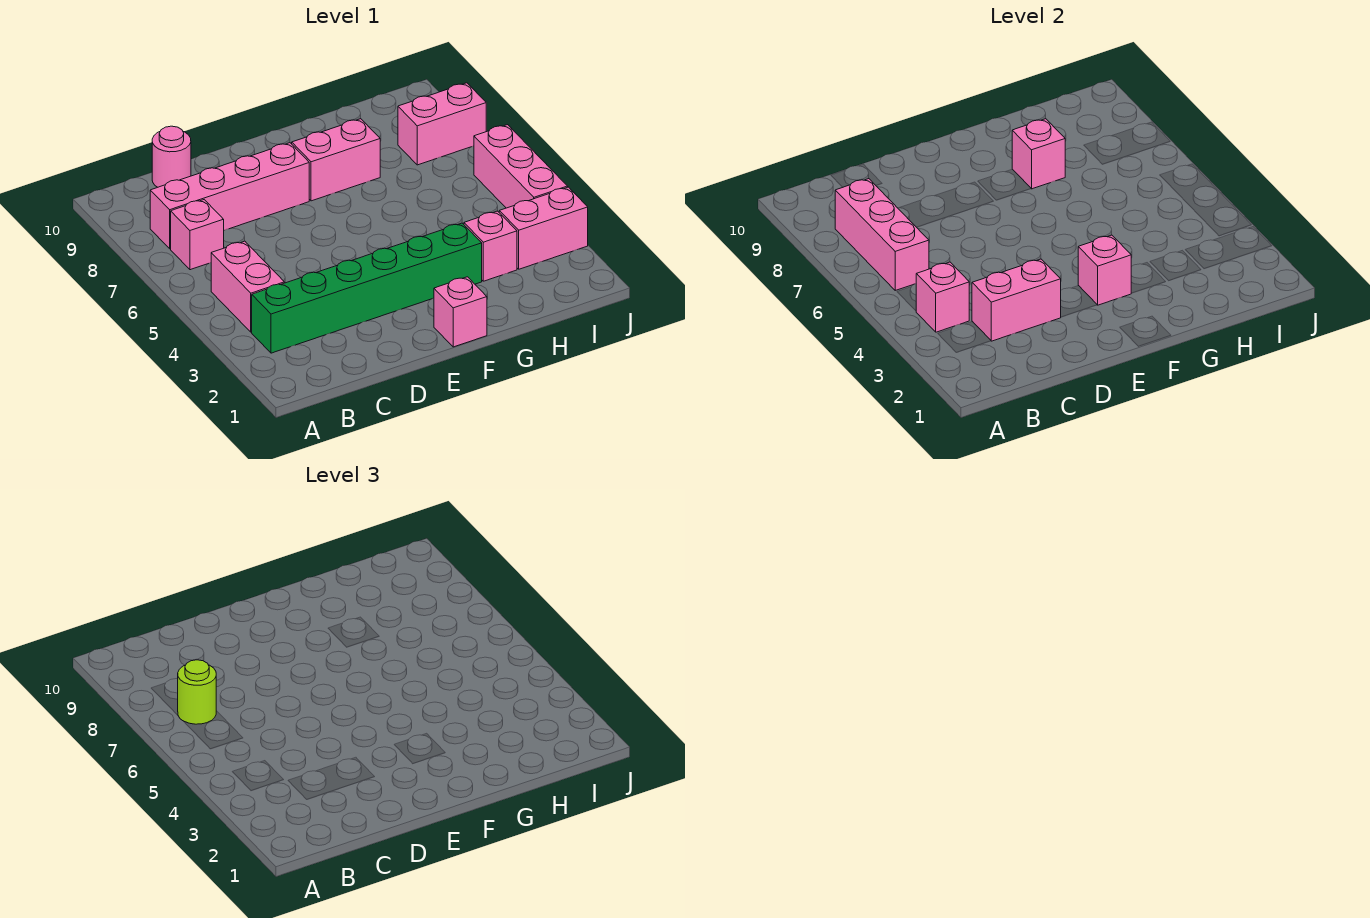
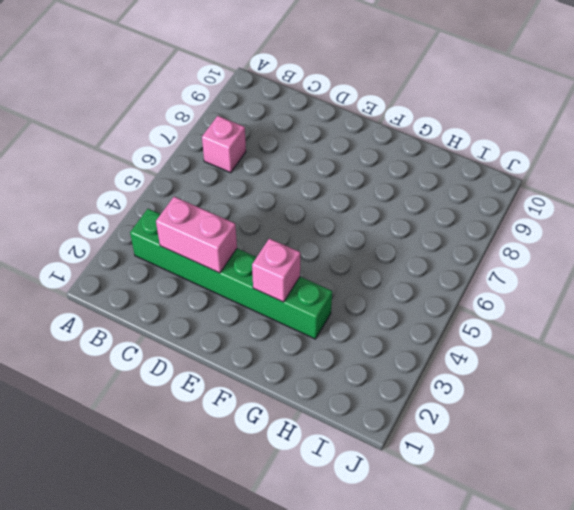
none -> pink 1x2 brick [211,241,284,332]
none -> pink 1x4 brick [150,143,309,249]
none -> pink 1x1 round brick [152,126,191,187]

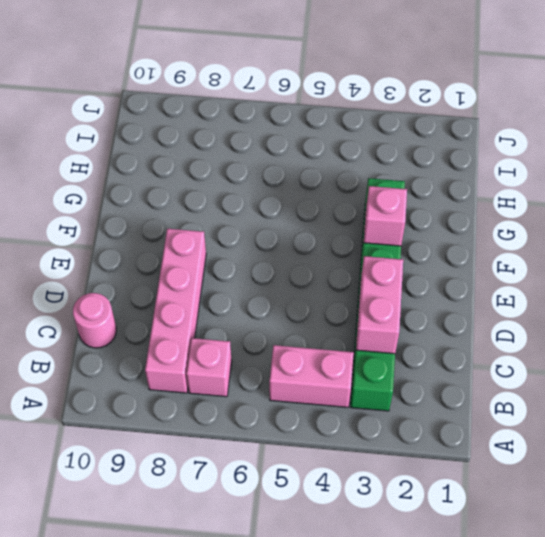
none -> pink 1x1 brick [434,277,487,347]
none -> pink 1x2 brick [292,119,380,201]
none -> pink 1x1 brick [464,211,517,281]

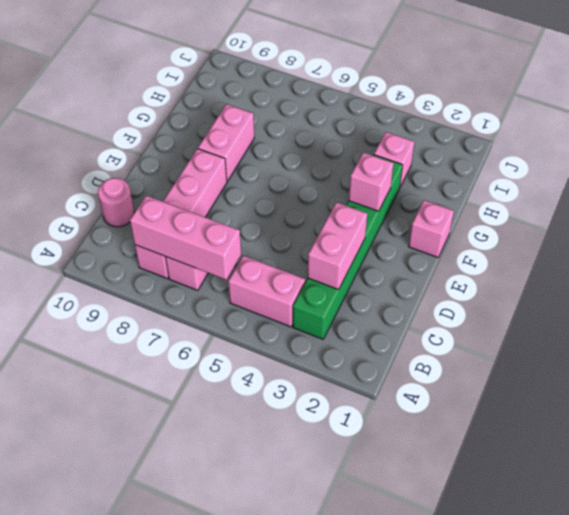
none -> pink 1x2 brick [499,187,588,269]
none -> pink 1x2 brick [398,83,486,165]
none -> pink 1x3 brick [474,125,568,208]

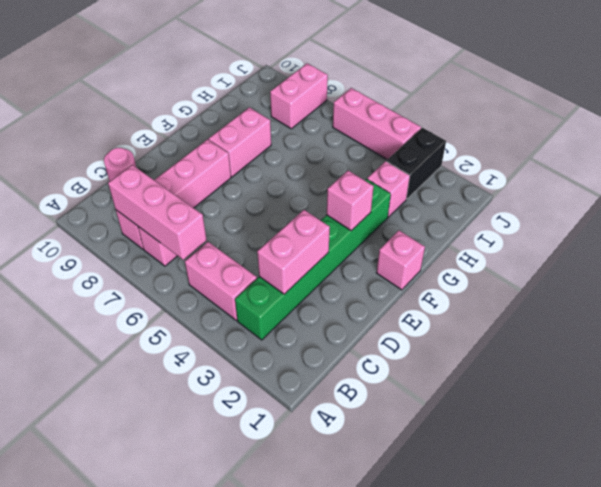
black 1x2 brick [387,128,446,199] -> pink 1x2 brick [499,187,588,269]
none -> pink 1x1 brick [916,262,969,332]
none -> pink 1x1 brick [1012,119,1065,189]
none -> lime 1x1 round brick [178,660,216,724]

